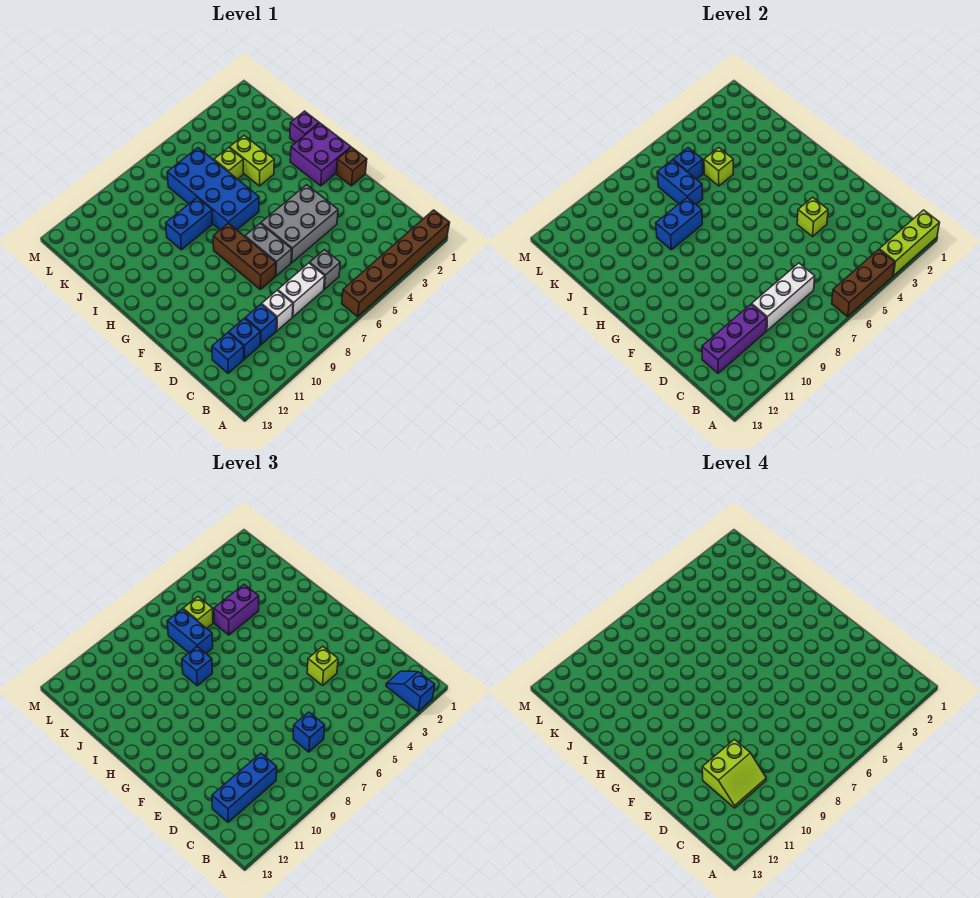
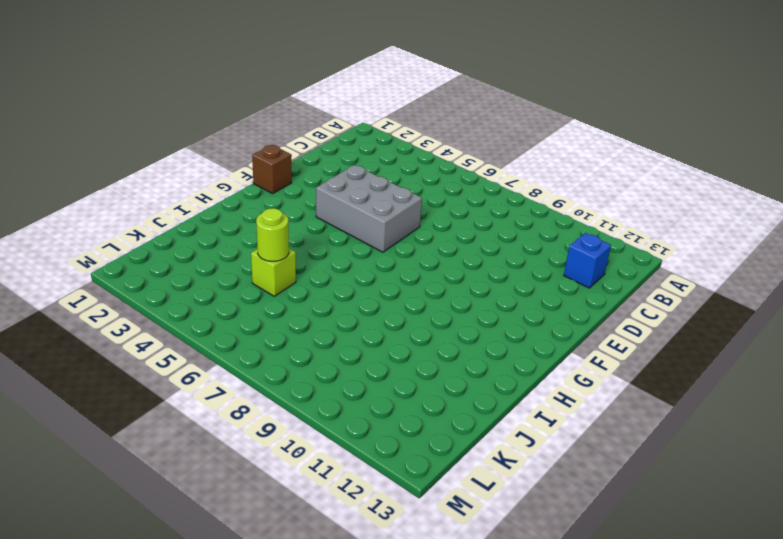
lime 1x1 round brick [256,208,289,261] -> lime 1x1 brick [704,148,733,186]
none -> brown 1x6 brick [342,210,450,317]
none -> grey 1x1 brick [310,250,340,289]
none -> white 1x2 brick [278,263,325,317]
none -> white 1x1 brick [262,291,293,331]

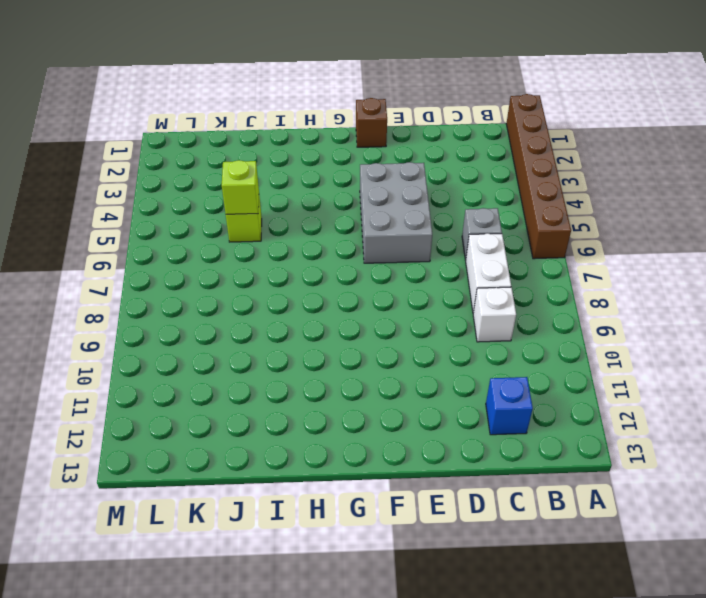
none -> blue 1x1 brick [245,304,277,345]
none -> blue 1x1 brick [229,318,260,359]
none -> grey 1x2 brick [245,223,292,276]
none -> brown 1x3 brick [213,223,276,289]

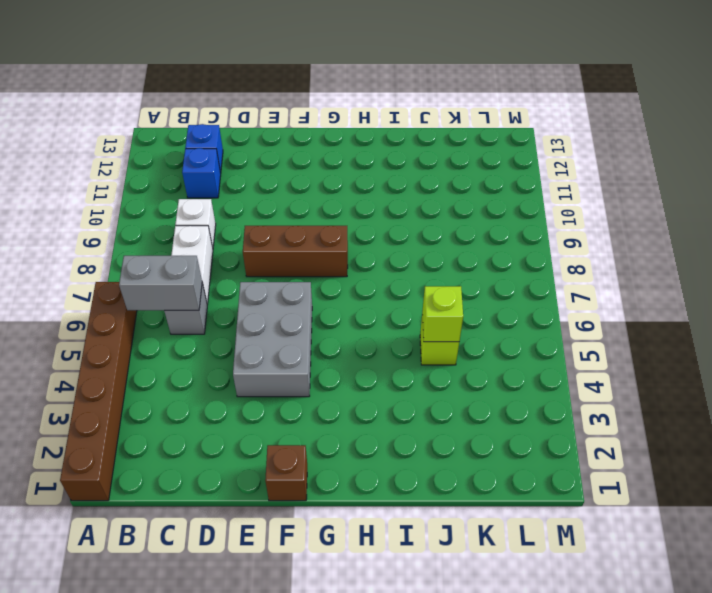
grey 1x2 brick [119,256,202,311] -> grey 1x2 brick moved to [245,223,292,276]
none -> blue 1x1 brick [245,304,277,345]
none -> purple 2x2 brick [290,123,351,186]
none -> blue 2x4 brick [167,148,259,230]
none -> purple 1x1 brick [290,111,319,143]

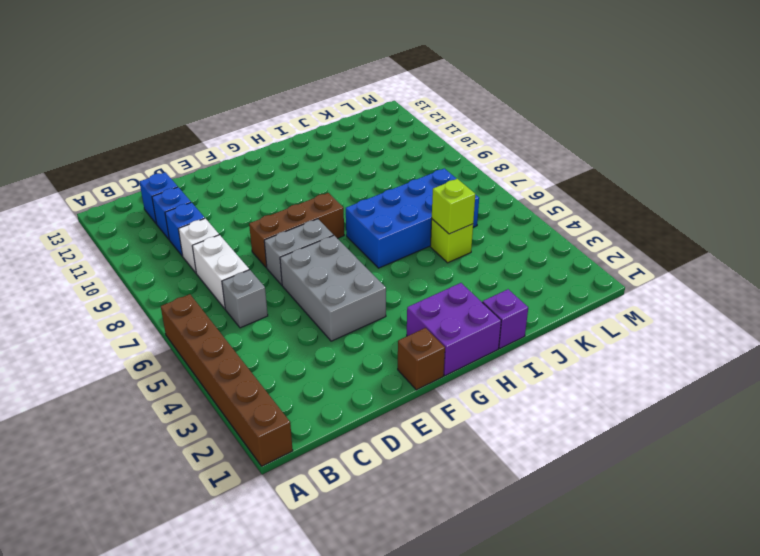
none -> lime 1x2 brick [230,136,274,186]
none -> blue 1x2 brick [166,198,212,250]
none -> lime 1x3 brick [879,210,940,276]
none -> brown 1x3 brick [832,249,895,317]

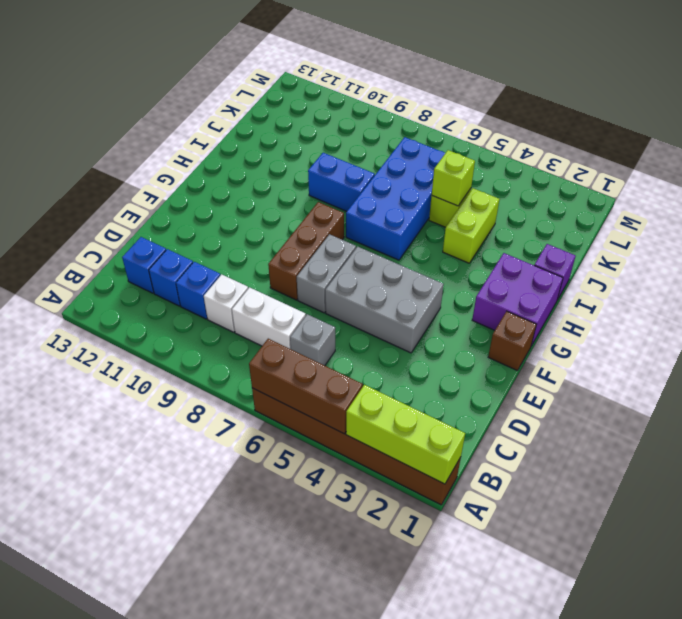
none -> white 1x3 brick [752,263,815,331]
none -> purple 1x3 brick [702,304,767,373]
none -> lime 1x1 brick [797,197,828,236]
none -> blue 1x2 brick [656,198,702,250]

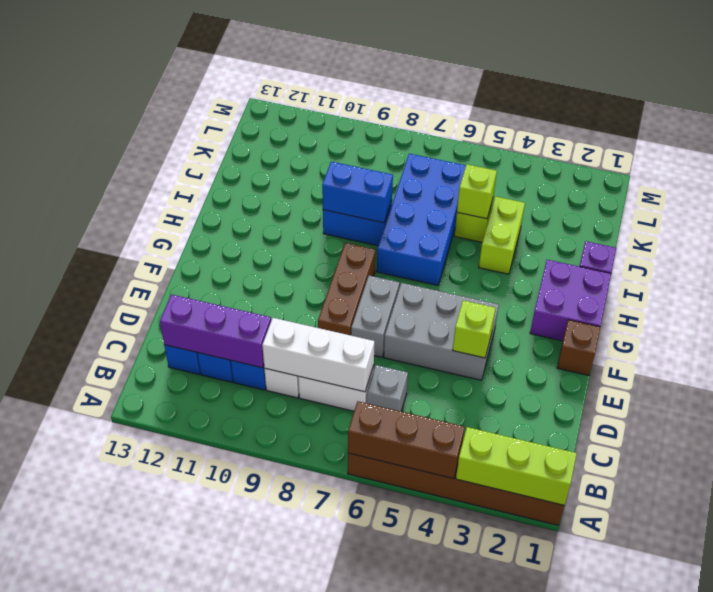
none -> blue 1x2 brick [657,160,703,204]
none -> blue 1x1 brick [673,148,703,179]
none -> blue 1x2 slope [386,671,435,711]
none -> blue 1x1 brick [293,712,325,752]

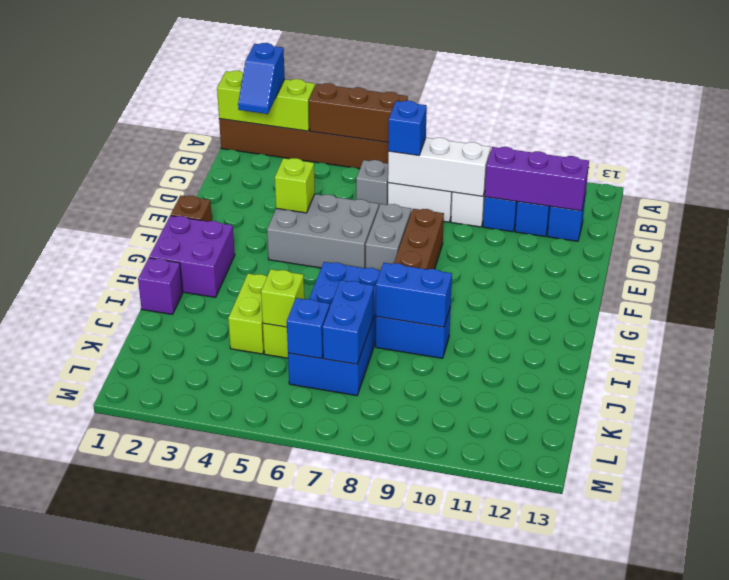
none -> blue 1x3 brick [212,753,277,822]
none -> lime 1x1 brick [307,646,338,685]
none -> blue 1x1 brick [182,647,212,686]
none -> purple 1x2 brick [214,585,259,635]

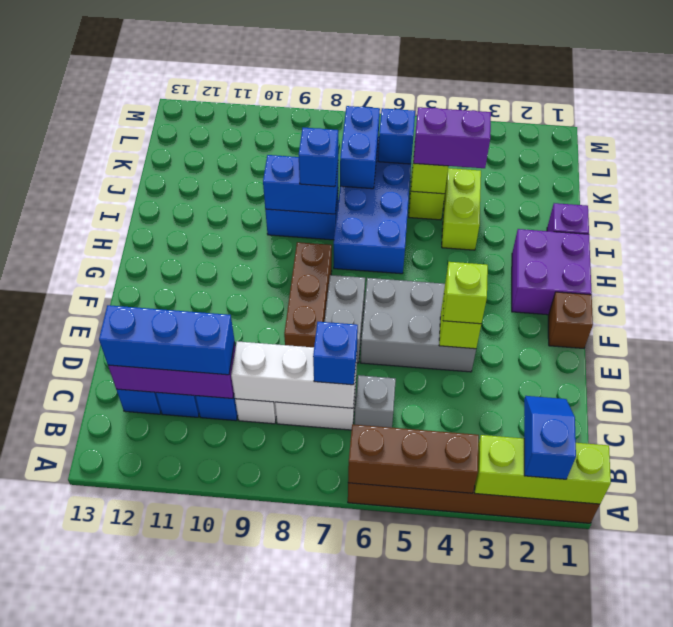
none -> blue 1x2 brick [167,609,213,653]
none -> lime 1x1 brick [183,597,213,628]
none -> lime 2x2 slope [702,740,766,808]

